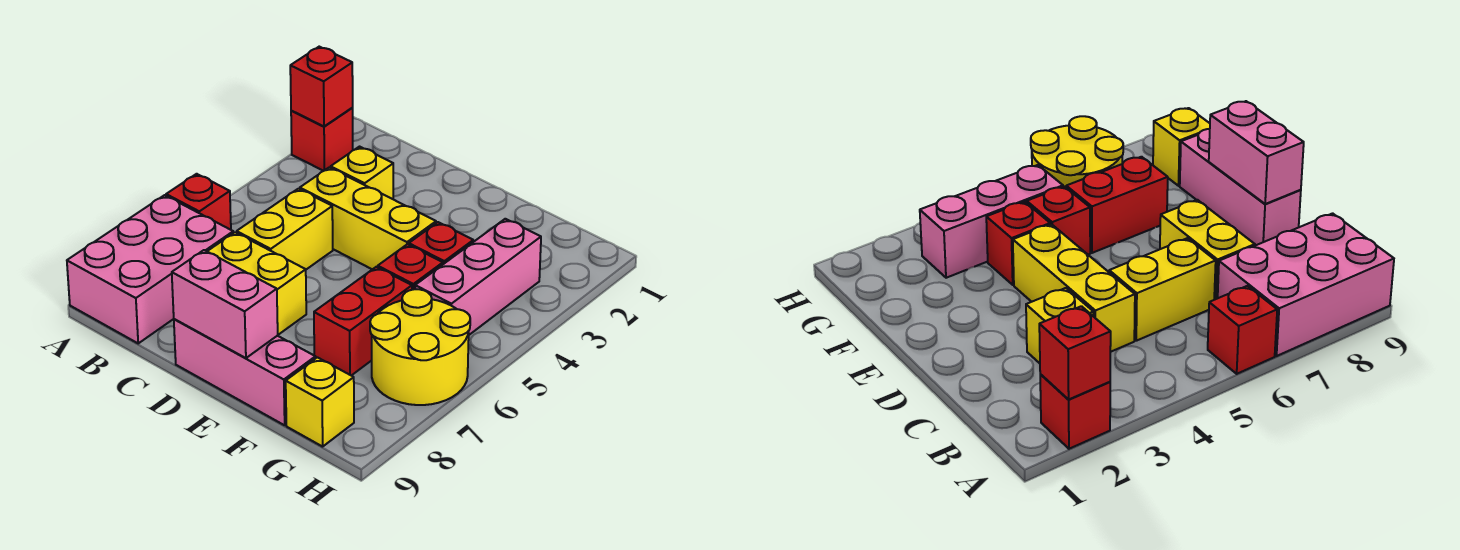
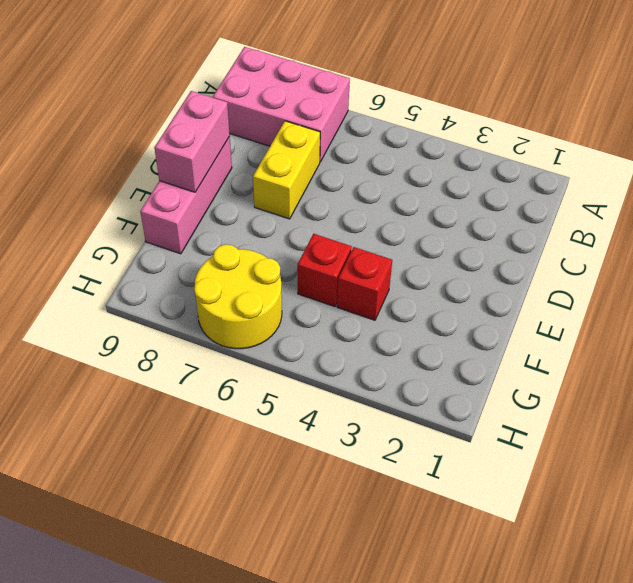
none -> red 1x1 brick [291,108,353,171]
none -> red 1x1 brick [166,174,231,230]
none -> yellow 1x1 brick [331,147,393,199]

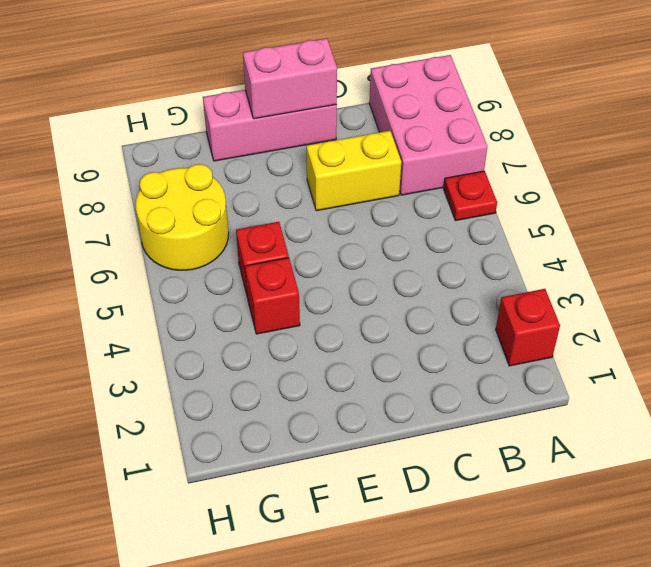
red 1x1 plate [444,171,497,221] -> red 1x1 brick [166,174,231,230]
none -> yellow 1x1 brick [331,147,393,199]
none -> yellow 1x3 brick [300,167,436,269]
none -> yellow 1x2 brick [237,189,333,269]

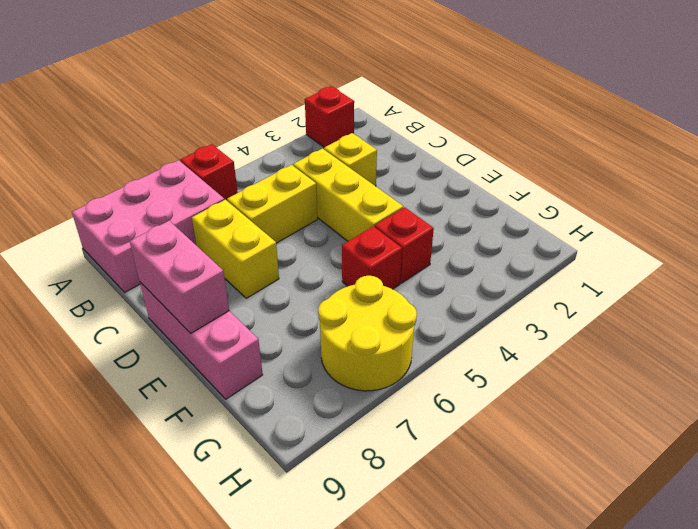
none -> red 1x2 brick [314,267,412,376]
none -> pink 1x3 brick [415,219,541,335]
none -> yellow 1x1 brick [286,357,354,447]

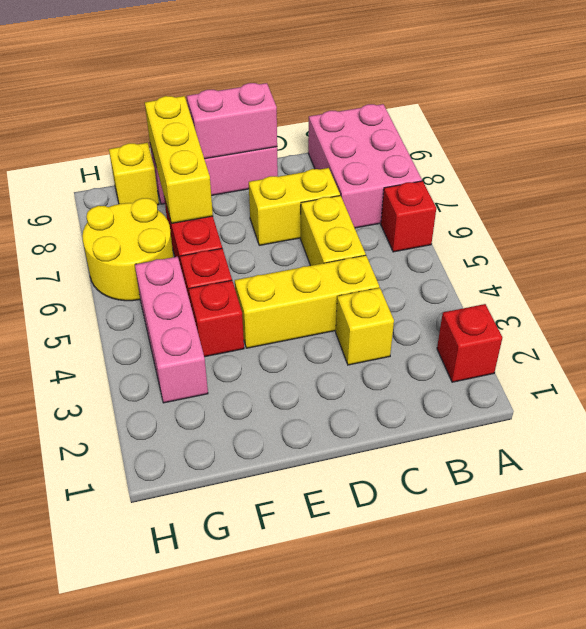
yellow 1x3 brick [145,96,213,224] -> none
none -> red 1x1 brick [290,47,353,127]

